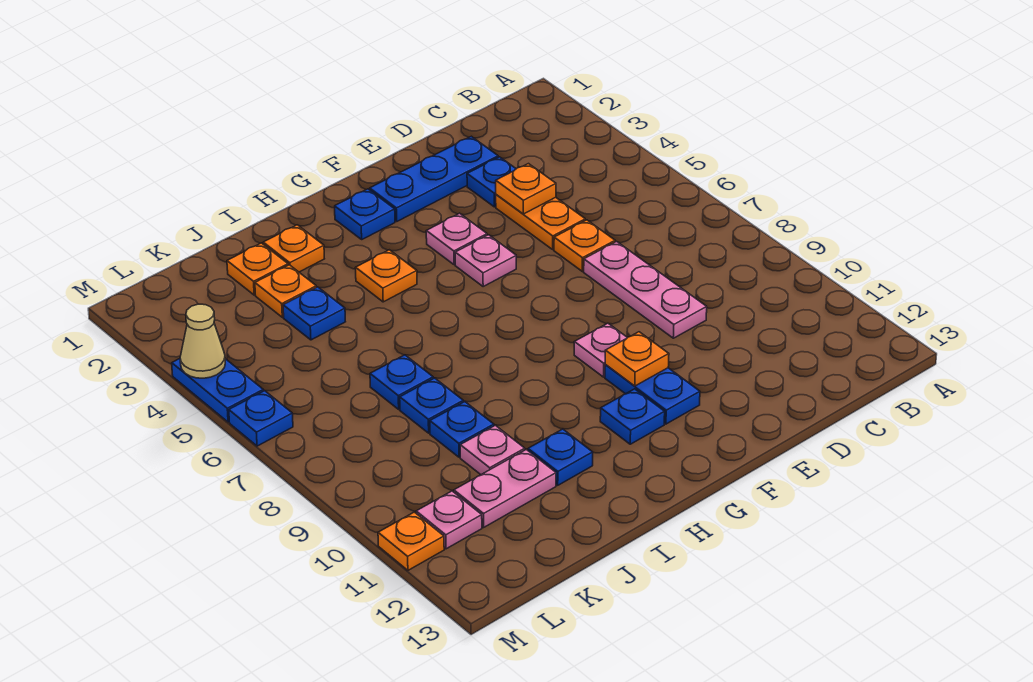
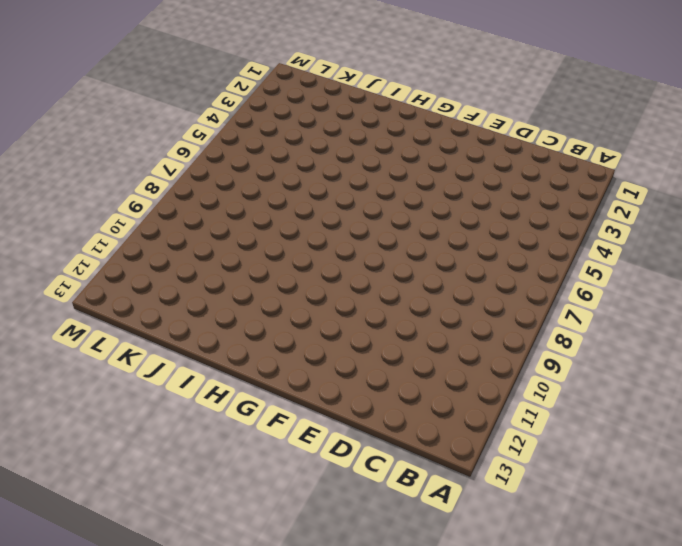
none -> blue 1x3 plate [370,136,498,221]
none -> blue 1x1 plate [467,157,516,207]
none -> orange 1x2 plate [496,195,585,249]

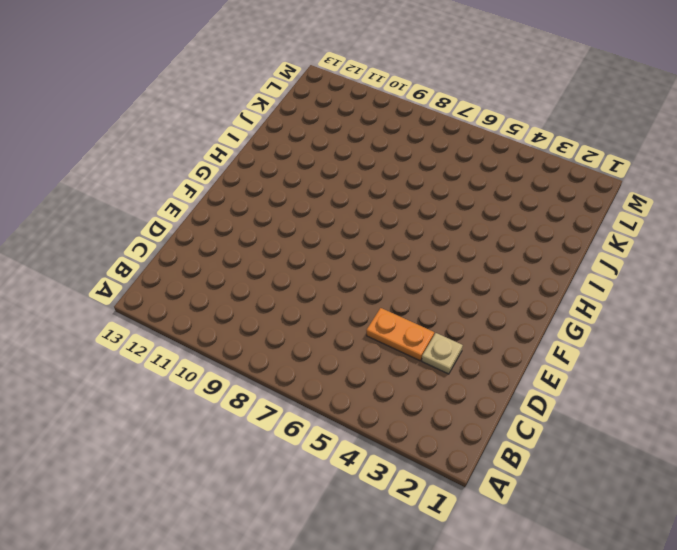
tan 1x1 plate [422,333,463,374] -> blue 1x1 plate [467,157,516,207]
none -> blue 1x3 plate [370,136,498,221]
none -> orange 1x1 plate [554,220,615,271]
none -> pink 1x3 plate [584,242,707,338]

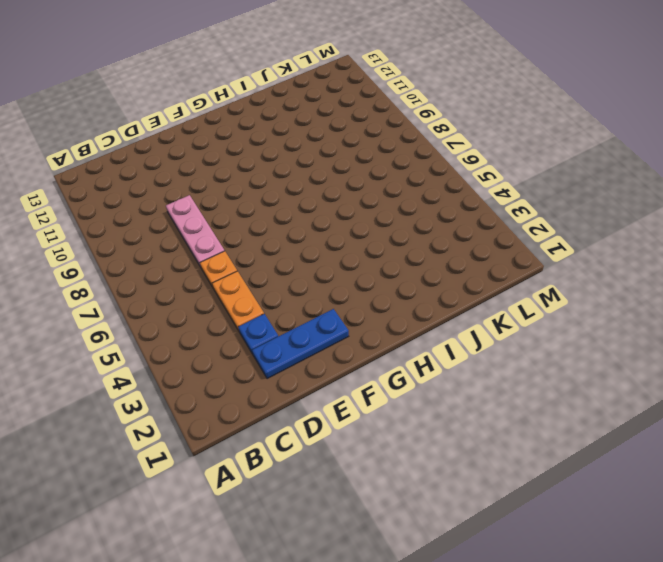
none -> pink 1x1 plate [426,213,487,265]
none -> pink 1x1 plate [455,235,516,286]
none -> pink 1x1 plate [574,323,627,377]

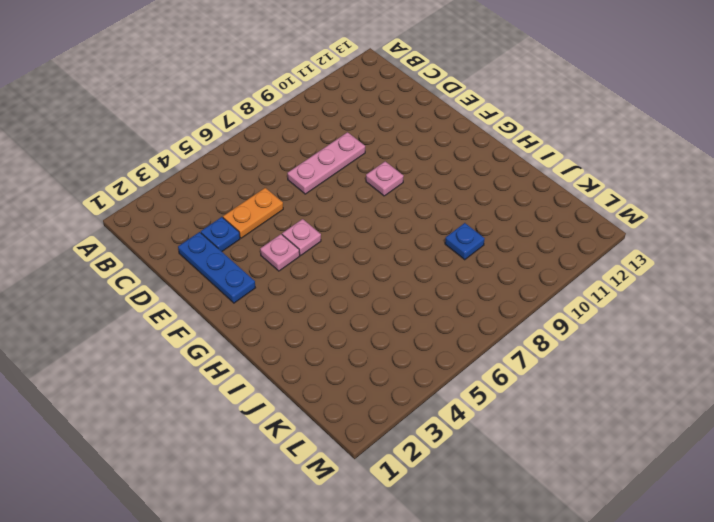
none -> orange 1x1 plate [554,220,615,271]
none -> blue 1x2 plate [605,365,700,424]
none -> blue 1x1 plate [335,189,395,239]

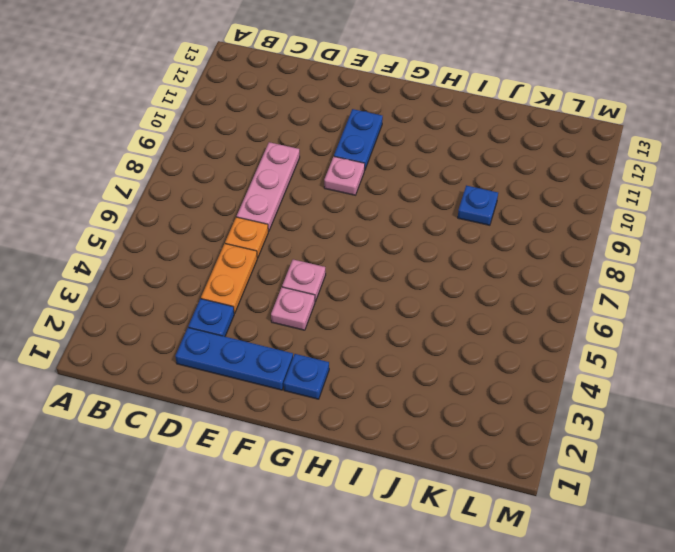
none -> blue 1x1 plate [600,389,665,444]
none -> orange 1x1 plate [356,250,417,302]
none -> orange 1x1 plate [263,225,324,272]

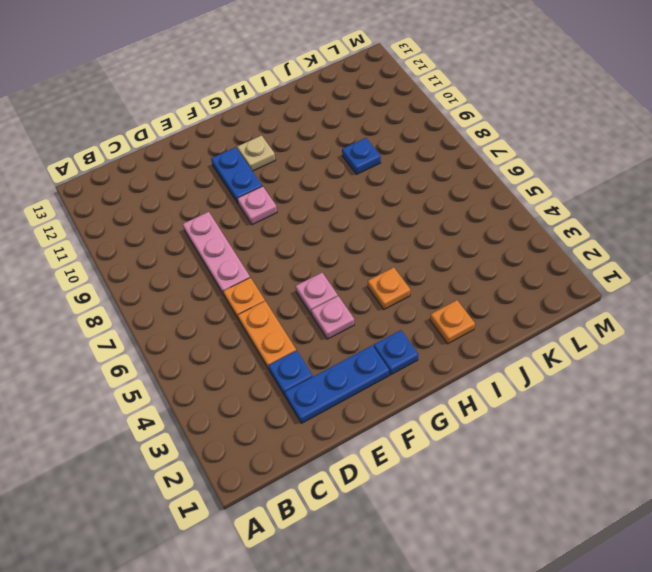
tan 1x1 plate [237,135,276,171] -> blue 1x1 plate [600,389,665,444]
none -> blue 1x1 plate [528,429,593,485]
none -> orange 1x1 plate [227,243,288,295]
none -> orange 1x1 plate [255,265,316,317]

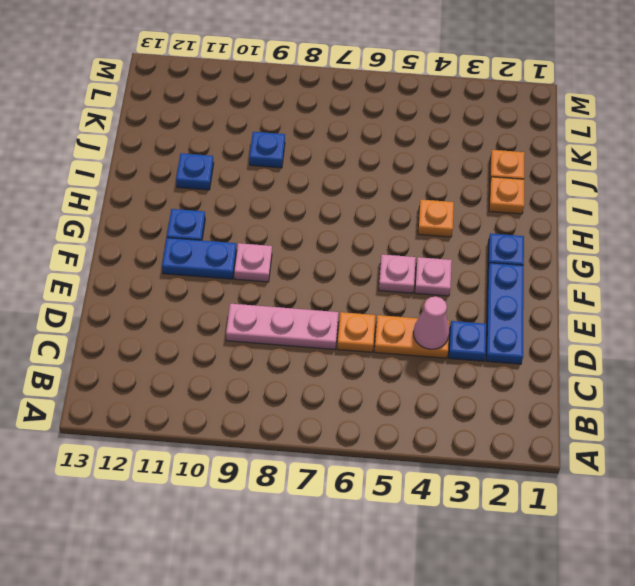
pink 1x1 cone [413,297,449,349] -> orange 1x1 plate [496,164,556,214]
none -> orange 1x1 plate [255,265,316,317]
none -> blue 1x1 plate [283,287,345,340]
none -> blue 1x1 plate [370,355,433,409]

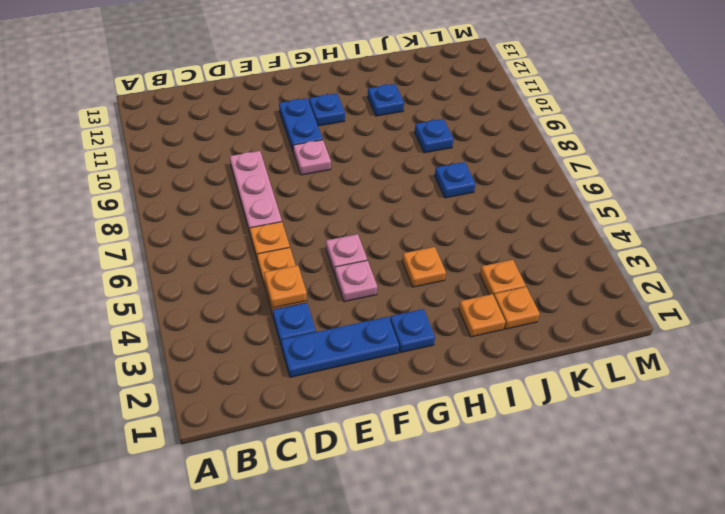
none -> blue 1x1 plate [283,287,345,340]
none -> blue 1x1 plate [400,378,463,433]
none -> pink 1x1 plate [460,425,525,475]

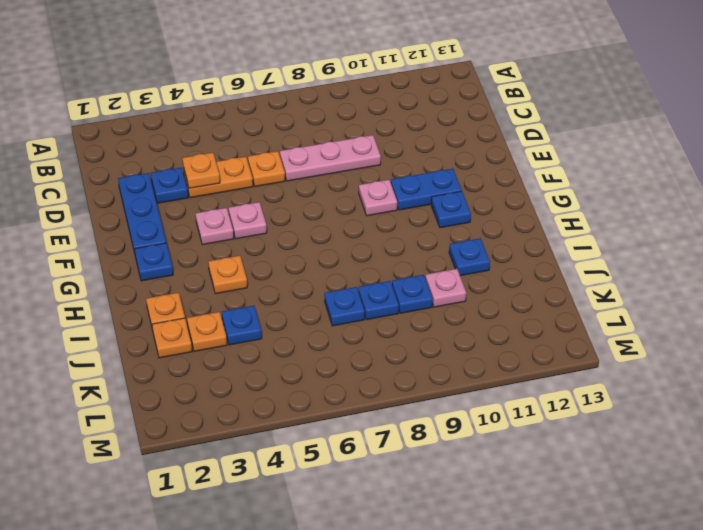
none -> pink 1x2 plate [454,450,556,527]
none -> pink 1x1 plate [416,491,482,549]
none -> blue 1x2 plate [172,359,263,422]

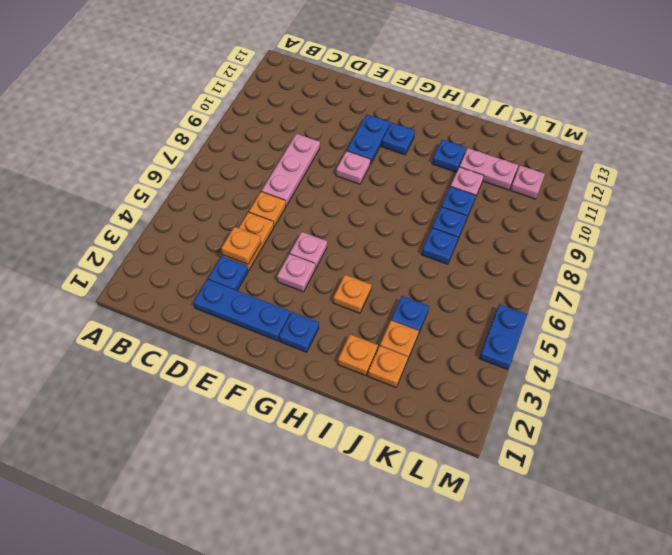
none -> blue 1x1 plate [229,391,293,446]
none -> orange 1x1 plate [378,512,444,570]
none -> orange 1x1 plate [605,332,669,386]

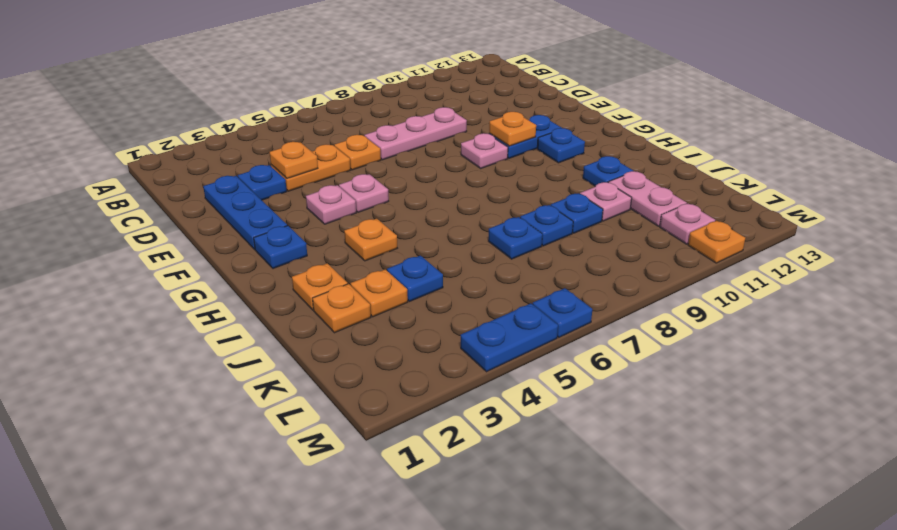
none -> tan 1x1 cone [180,304,225,378]

